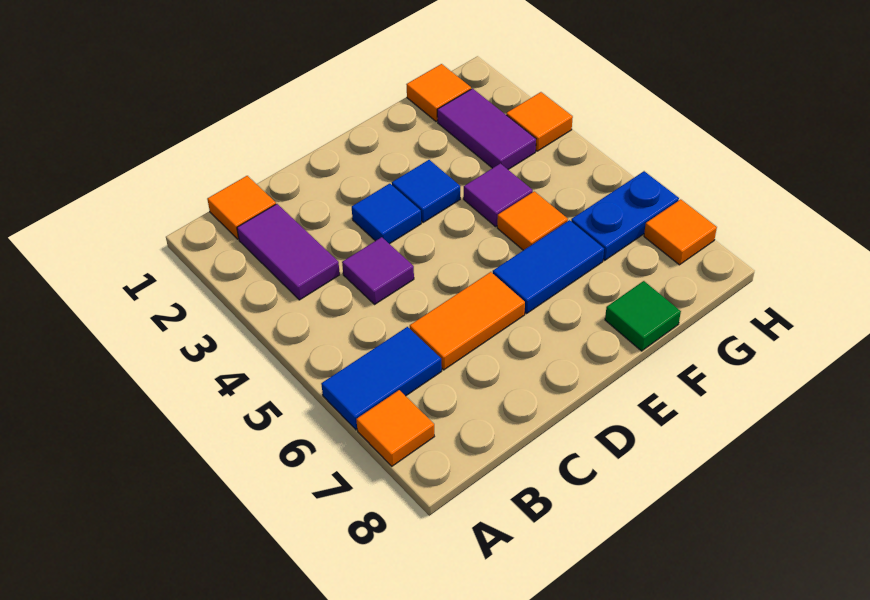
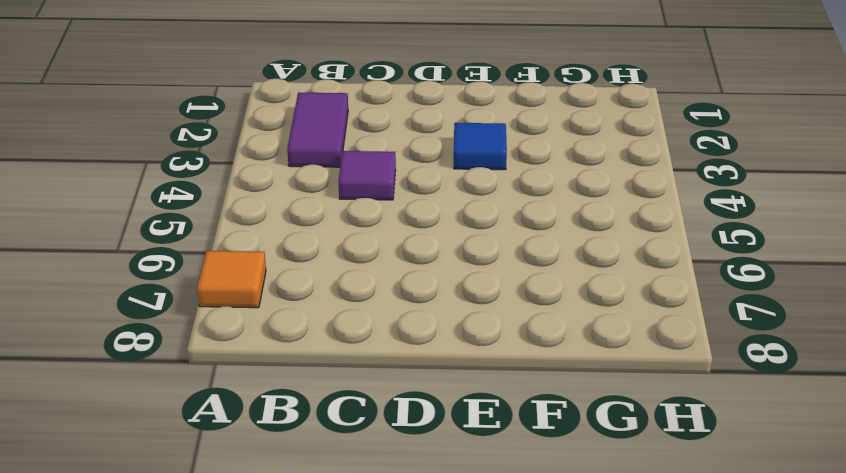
none -> blue 1x2 tile [321,327,442,430]
none -> orange 1x1 tile [207,176,276,239]
none -> orange 1x2 tile [410,272,525,370]

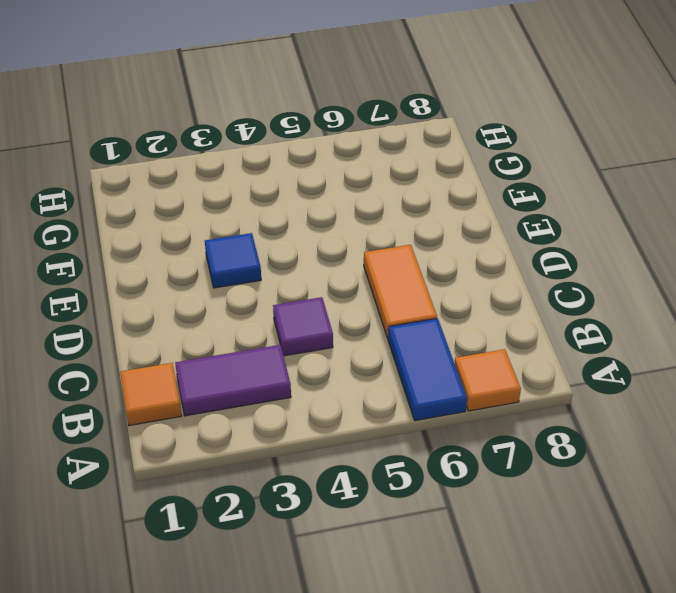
none -> blue 1x1 tile [352,184,421,244]
none -> blue 1x2 tile [493,220,604,314]
none -> purple 1x1 tile [464,163,533,226]

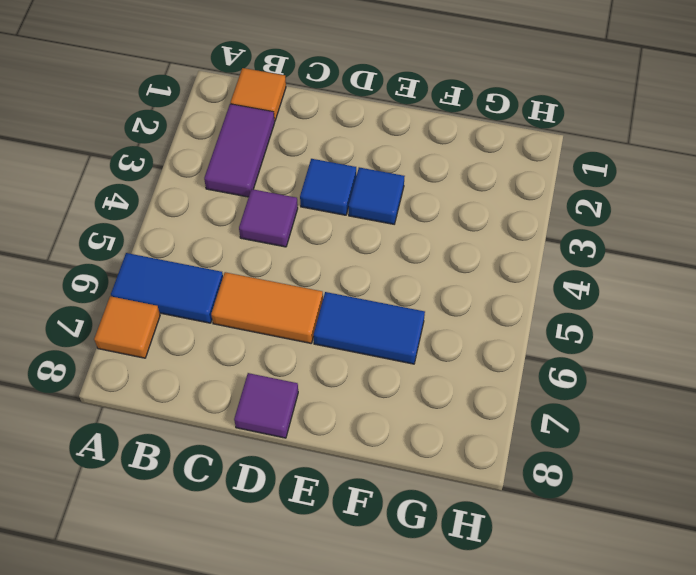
purple 1x1 tile [234,373,298,438] -> purple 1x1 tile moved to [464,163,533,226]
none -> orange 1x1 tile [497,191,568,250]
none -> green 1x1 tile [605,281,681,351]
none -> orange 1x1 tile [406,64,471,122]

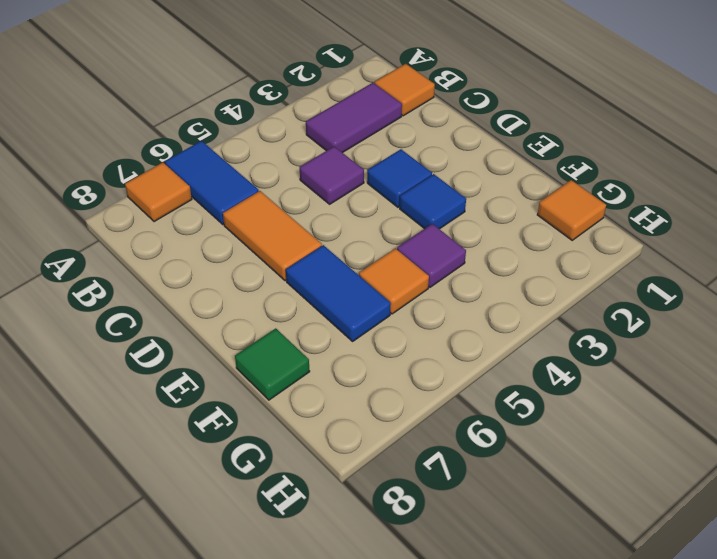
none -> purple 1x2 tile [437,89,536,169]
none -> blue 1x2 plate [571,171,679,260]
none -> orange 1x1 tile [506,92,573,151]

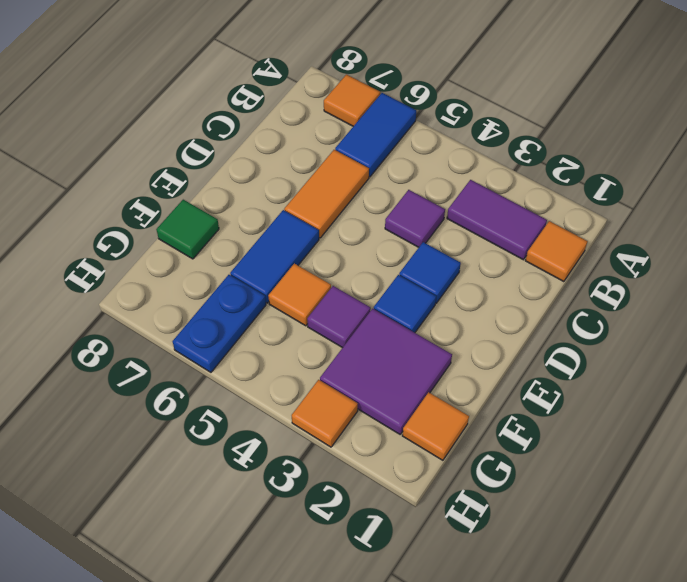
purple 2x2 tile [320,309,452,434] -> purple 1x2 tile [437,89,536,169]
none -> orange 1x1 tile [644,199,717,265]

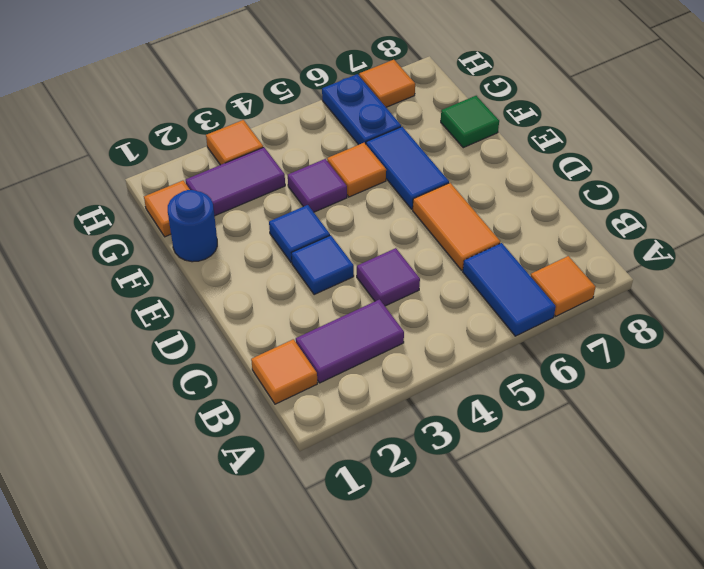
blue 1x1 round brick [168,190,217,262] -> none

